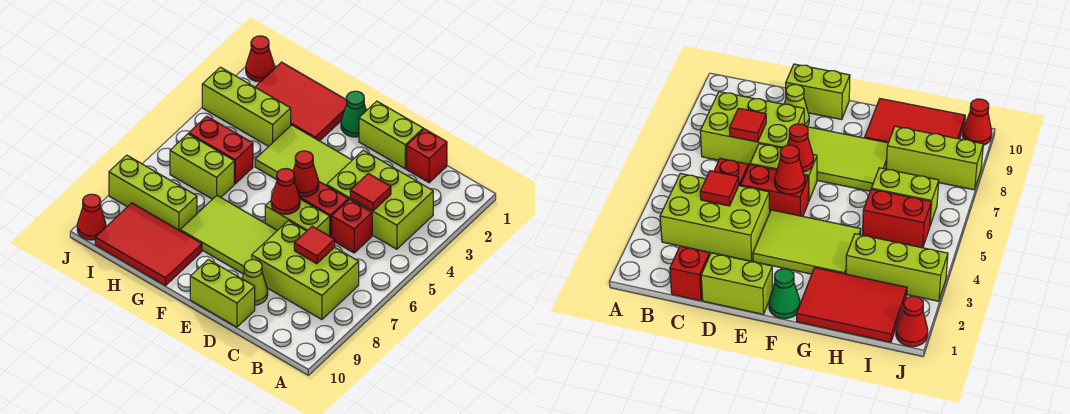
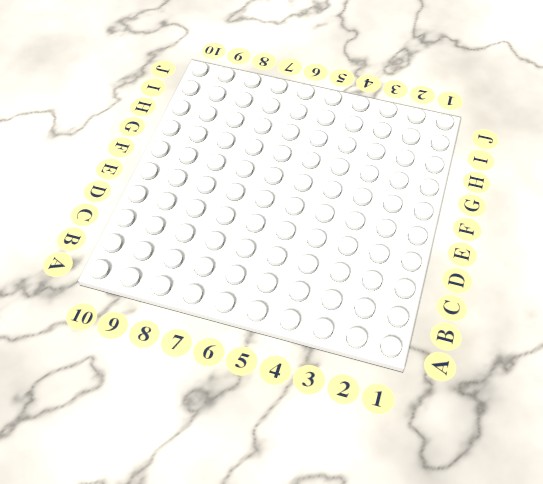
none -> lime 2x3 brick [327,150,433,249]
none -> lime 2x3 brick [252,221,359,320]
none -> red 1x1 brick [407,129,447,183]

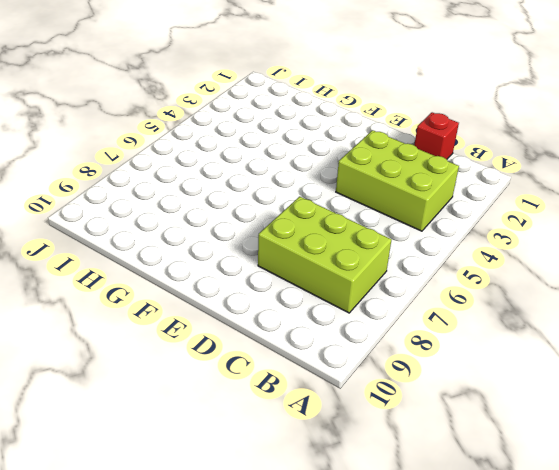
none -> red 1x1 brick [332,199,372,253]
none -> lime 1x2 brick [359,101,423,169]
none -> red 1x2 brick [299,182,348,237]

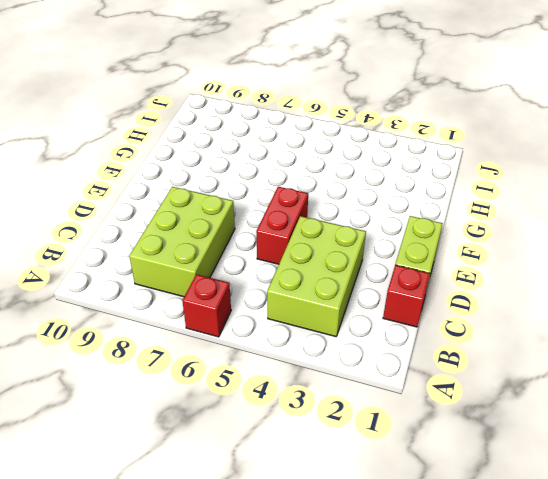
red 1x1 brick [182,274,231,337] -> red 1x1 brick moved to [332,199,372,253]
none -> lime 1x2 brick [265,199,330,236]
none -> lime 1x1 cone [242,260,268,305]
none -> lime 1x2 brick [190,259,255,327]

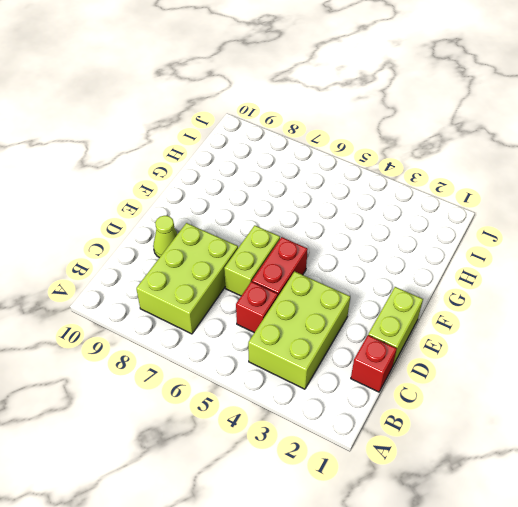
none -> lime 1x2 brick [190,259,255,327]
none -> lime 2x3 tile [255,125,352,186]
none -> lime 2x3 tile [180,196,277,274]

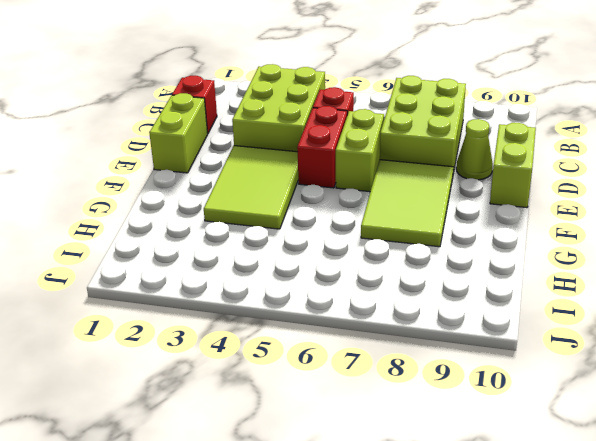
none -> green 1x1 cone [341,91,366,137]
none -> red 2x3 tile [255,62,347,141]
none -> red 2x3 tile [95,203,202,286]

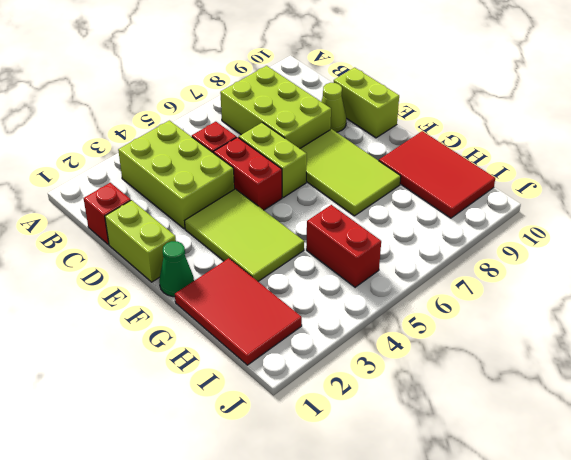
none -> lime 1x3 brick [202,67,291,146]
none -> lime 1x2 brick [170,134,234,199]
none -> lime 1x3 brick [109,155,197,231]

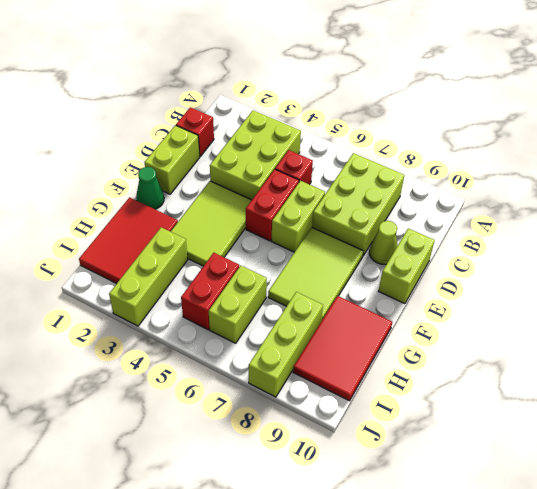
none -> red 1x1 cone [246,36,275,82]
none -> red 1x1 cone [77,194,106,240]
none -> red 1x1 tile [350,173,391,211]

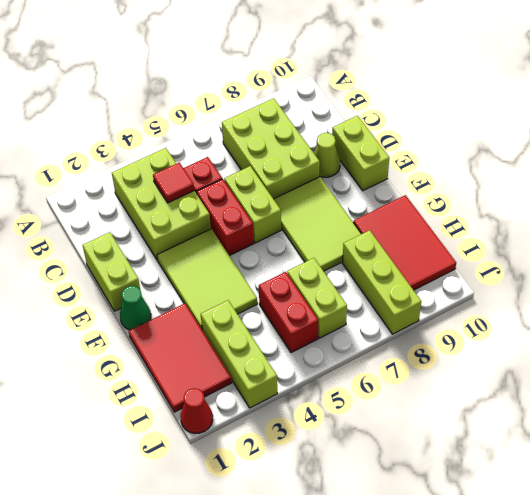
none -> red 1x1 brick [407,129,447,183]
none -> red 1x1 cone [77,194,106,240]
none -> red 1x1 tile [294,226,335,264]

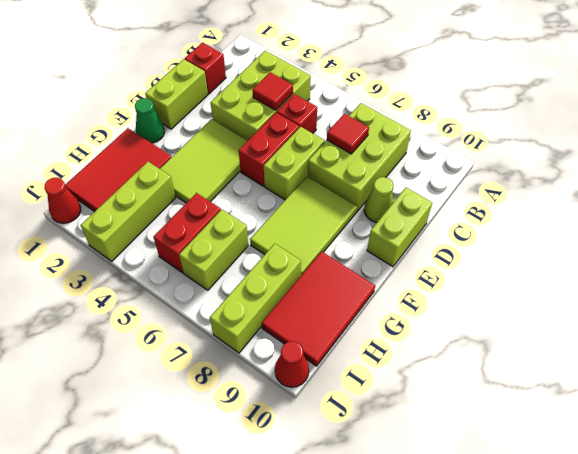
none -> red 1x1 cone [293,151,319,197]
none -> red 1x1 cone [271,169,300,214]

